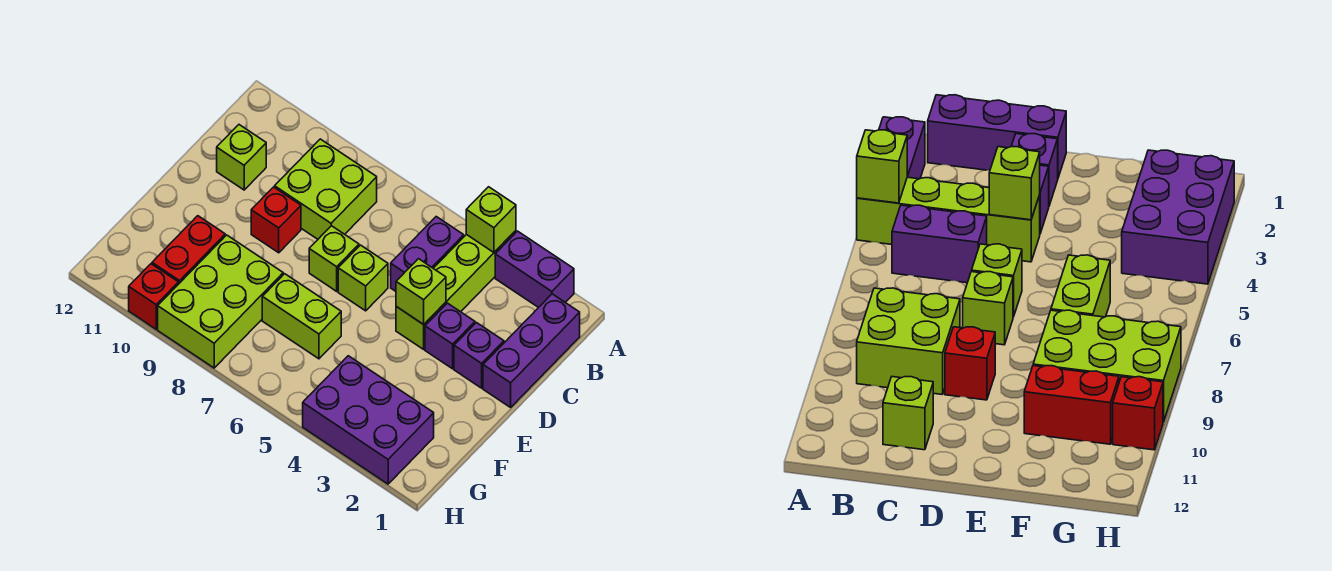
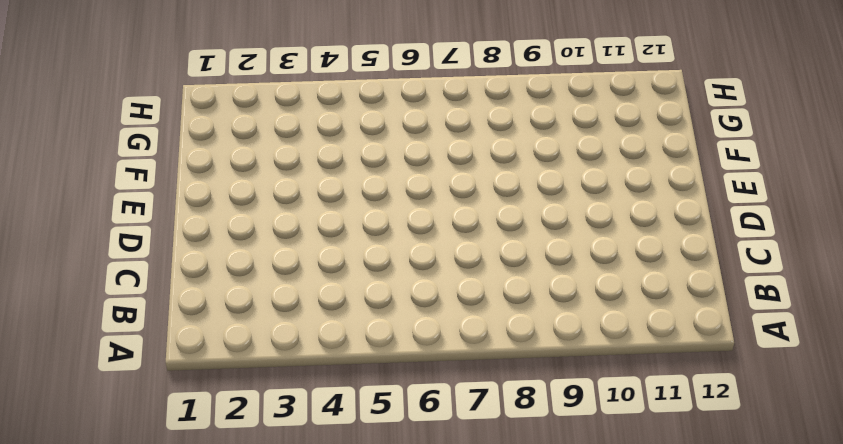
none -> purple 1x2 brick [495,231,574,308]
none -> lime 1x4 brick [396,231,516,349]
none -> purple 1x3 brick [483,294,580,407]

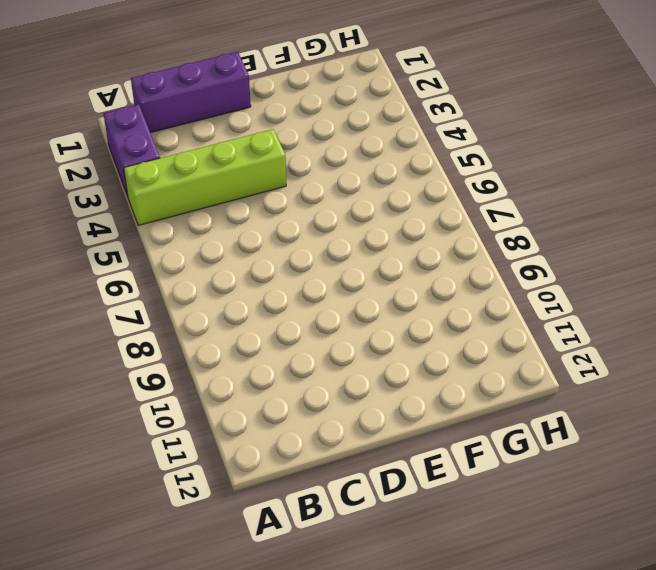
none -> purple 1x2 brick [391,217,464,291]
none -> lime 2x2 brick [275,139,377,239]
none -> lime 1x1 brick [217,125,266,190]

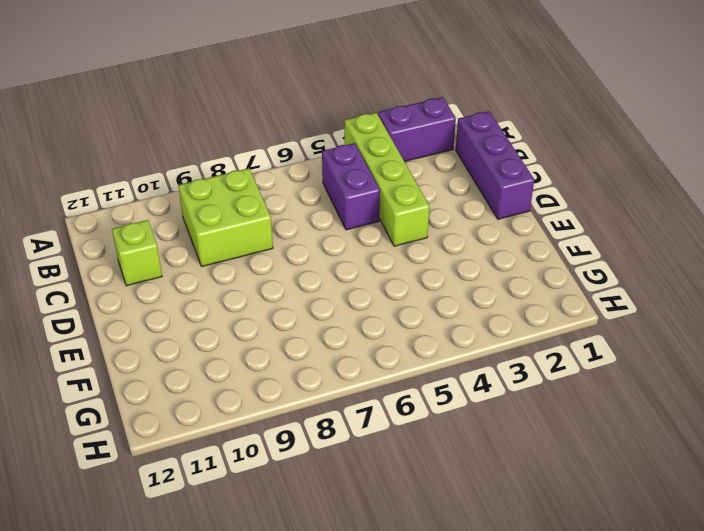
none -> purple 1x1 brick [454,323,504,388]
none -> purple 1x1 brick [425,303,475,369]
none -> lime 1x1 brick [338,245,388,311]

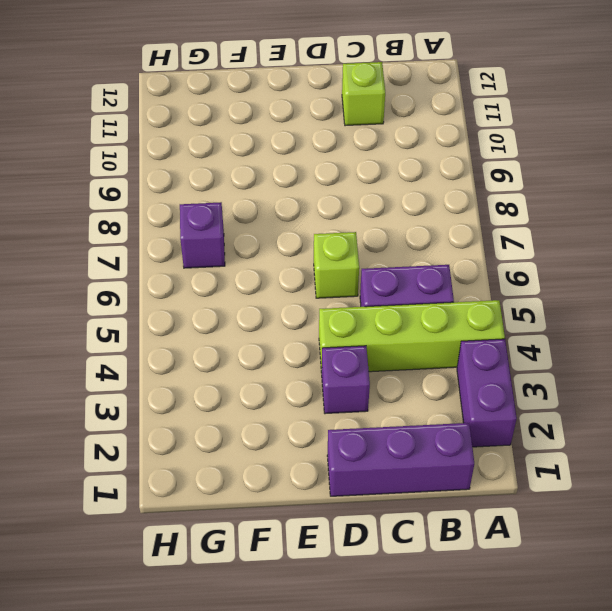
purple 1x1 brick [180,202,225,268] -> purple 1x1 brick moved to [454,323,504,388]
none -> lime 2x2 brick [275,139,377,239]
none -> lime 1x1 brick [309,226,359,291]
none -> red 1x1 brick [251,187,301,253]

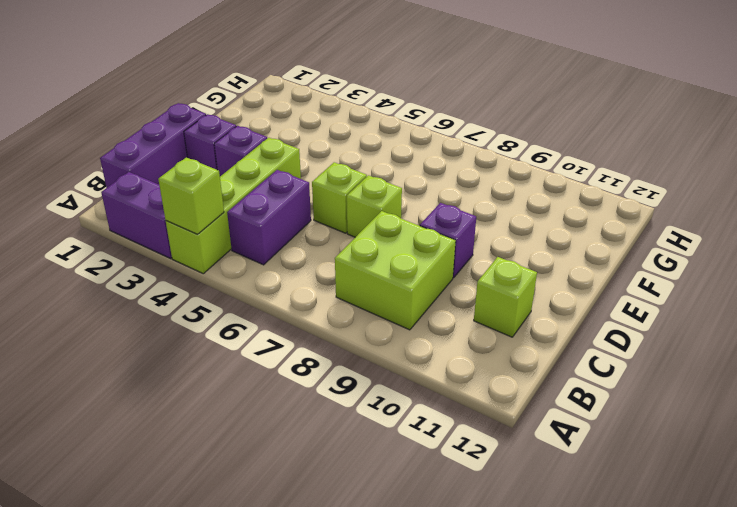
purple 1x1 brick [420,203,476,278] -> red 1x1 brick [251,187,301,253]
none -> lime 1x2 brick [262,274,341,359]
none -> lime 2x3 brick [158,235,283,368]
none -> red 1x2 brick [152,216,225,283]

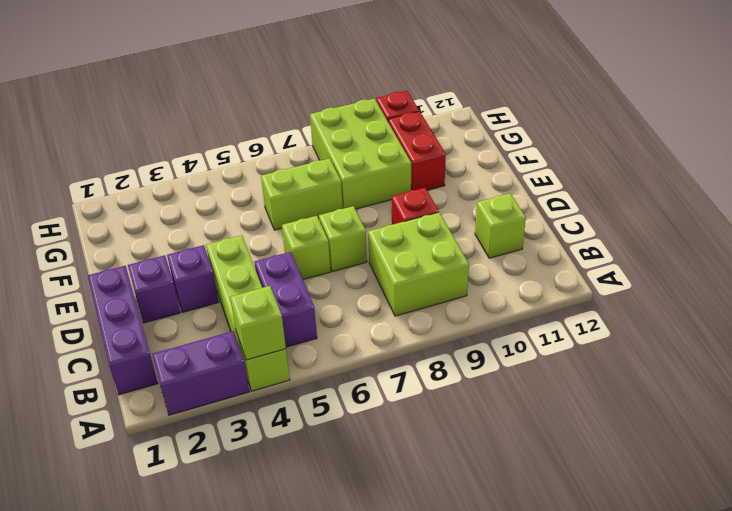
none -> purple 2x3 brick [303,356,434,484]
none -> lime 1x1 brick [396,259,446,324]

